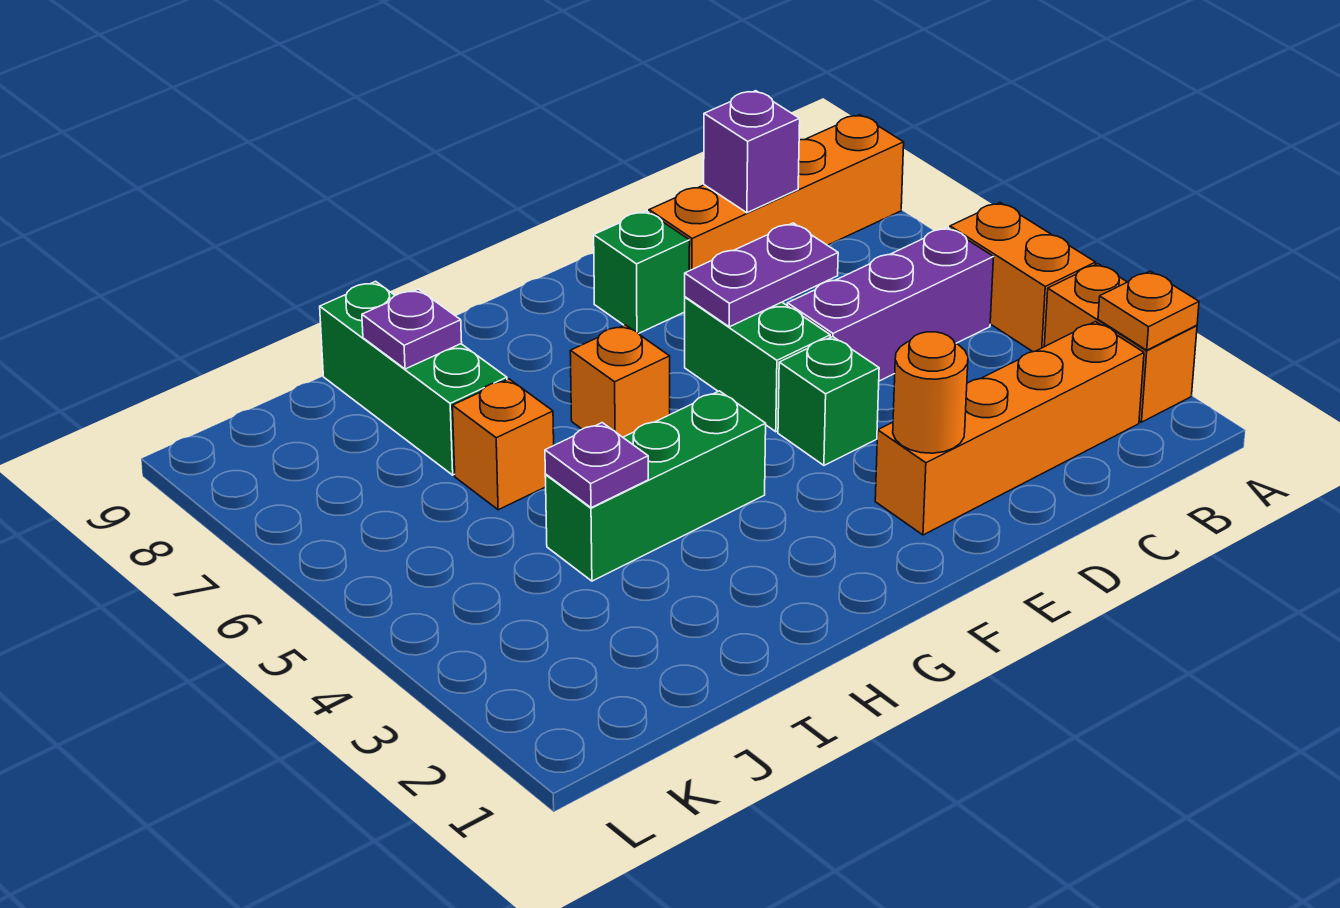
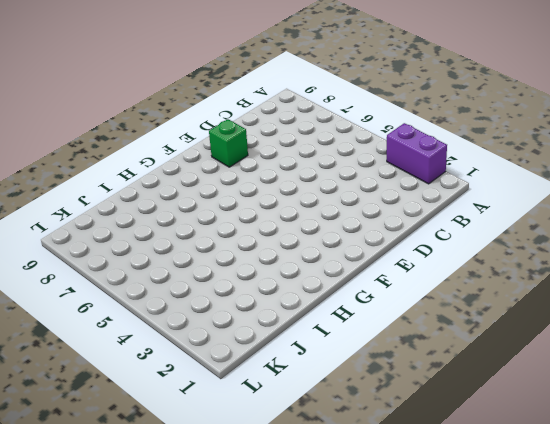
purple 1x2 brick [387,123,447,184] -> orange 1x2 brick [1044,264,1197,422]
none -> orange 1x2 brick [950,203,1096,352]
none -> orange 1x4 brick [649,115,904,271]
none -> orange 1x4 brick [875,322,1144,535]

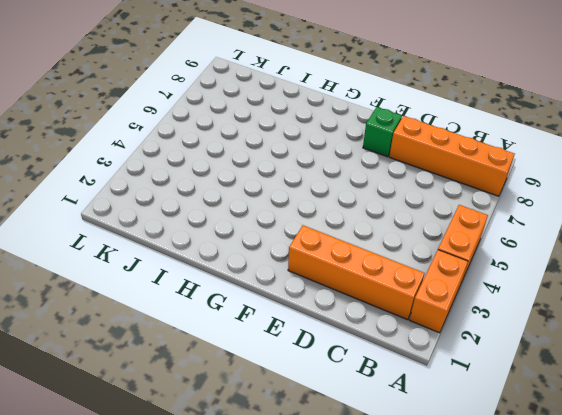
none -> purple 1x3 brick [787,227,994,381]
none -> green 1x1 brick [778,337,879,465]
none -> green 1x2 brick [685,297,830,432]

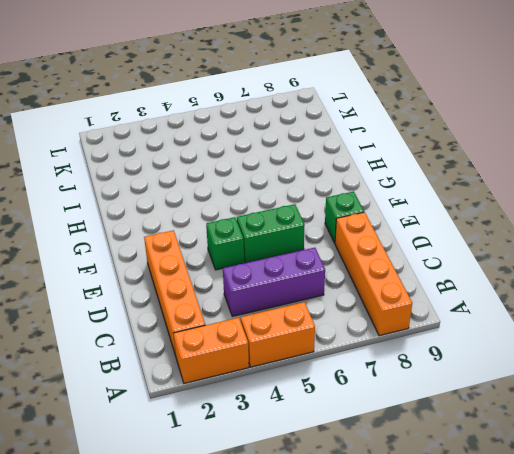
purple 1x3 brick [223,248,325,316] -> purple 1x3 brick turned to [787,227,994,381]
none -> green 1x3 brick [545,391,766,581]
none -> orange 1x1 brick [570,325,670,437]
none -> orange 1x1 brick [452,379,554,510]

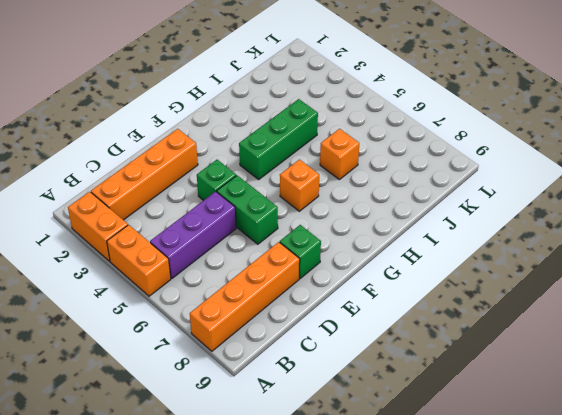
none -> green 1x3 brick [320,281,507,475]
none -> orange 1x1 plate [1098,271,1199,350]
none -> purple 1x1 brick [704,91,800,213]

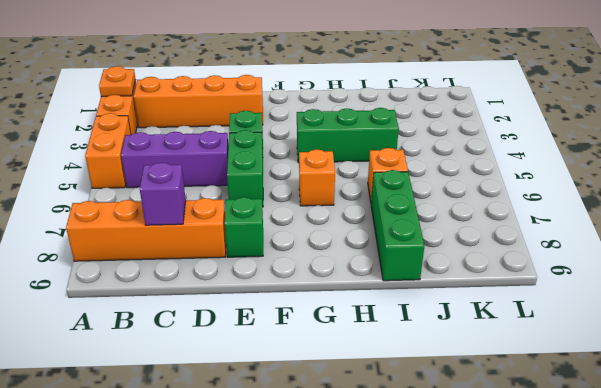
none -> purple 1x2 plate [685,223,838,327]
none -> orange 1x1 round brick [893,332,968,453]
none -> purple 1x1 plate [545,423,648,508]

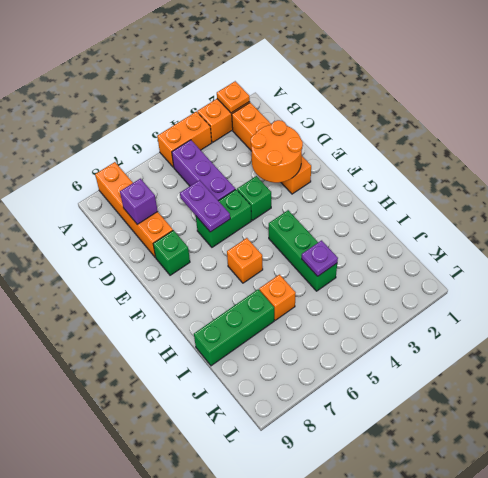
orange 2x2 round brick [251,120,303,183] -> orange 1x1 round brick [893,332,968,453]
none -> purple 1x1 plate [362,289,462,369]

